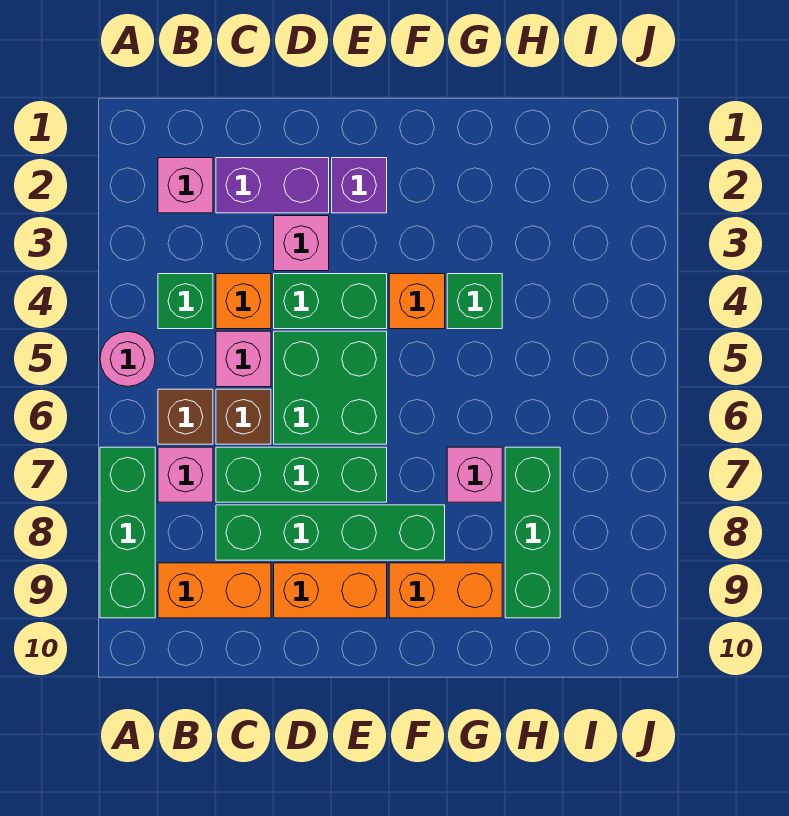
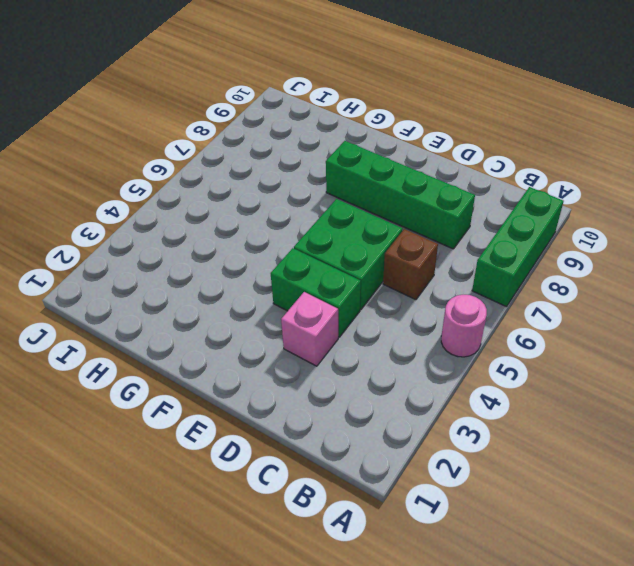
none -> pink 1x1 brick [158,158,213,213]
none -> green 1x1 brick [158,274,213,329]
none -> brown 1x1 brick [158,389,213,444]

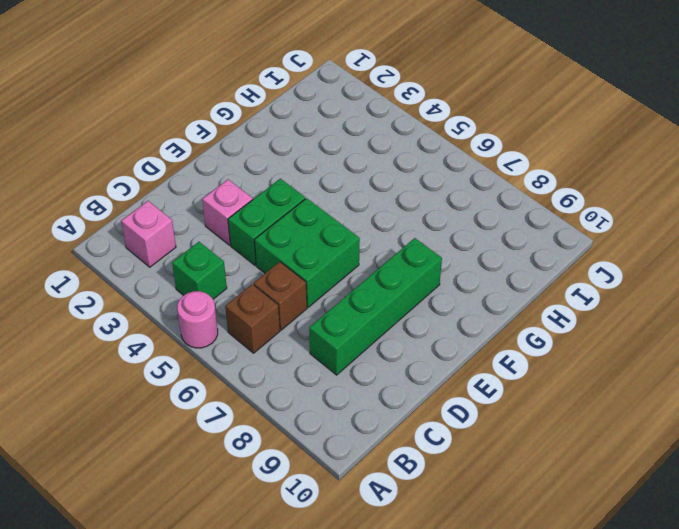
none -> green 1x3 brick [100,447,155,618]
none -> pink 1x1 brick [158,447,213,502]
none -> orange 1x2 brick [158,563,271,618]

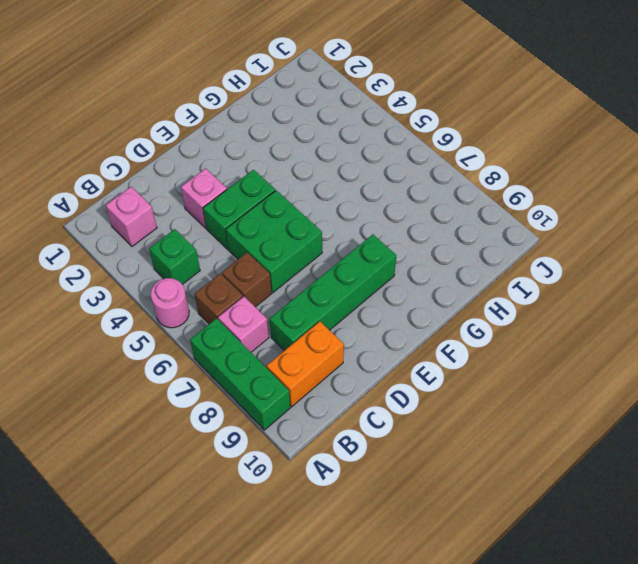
none -> purple 1x2 brick [216,158,329,213]
none -> orange 1x1 brick [216,274,271,329]
none -> pink 1x1 brick [216,331,271,387]

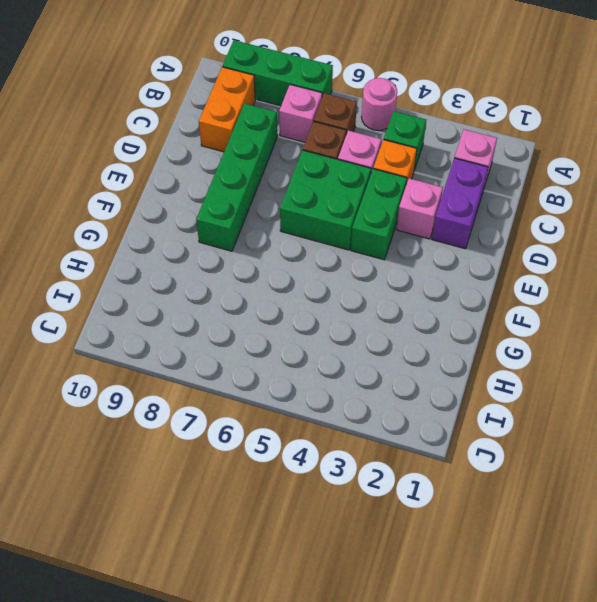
none -> green 1x3 brick [216,447,387,502]
none -> orange 1x2 brick [274,563,387,618]
none -> purple 1x1 brick [332,158,387,213]

